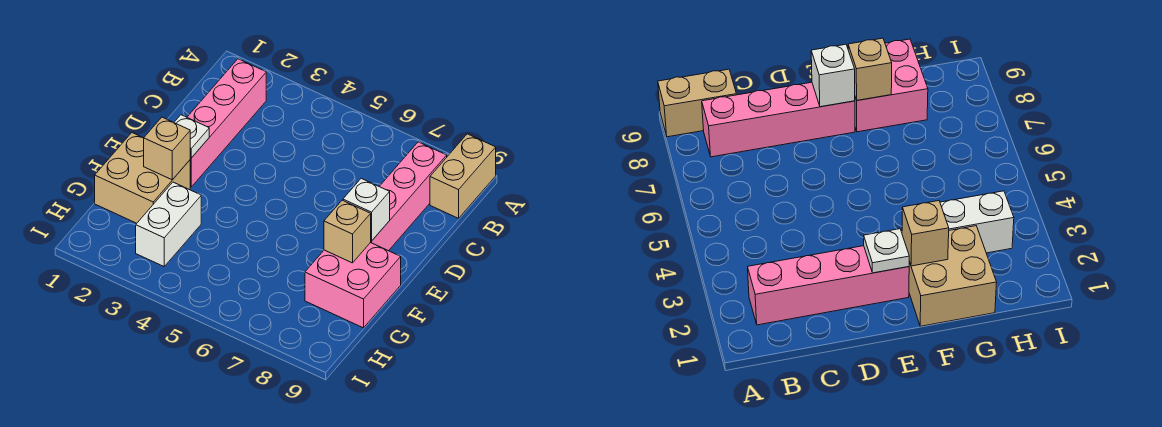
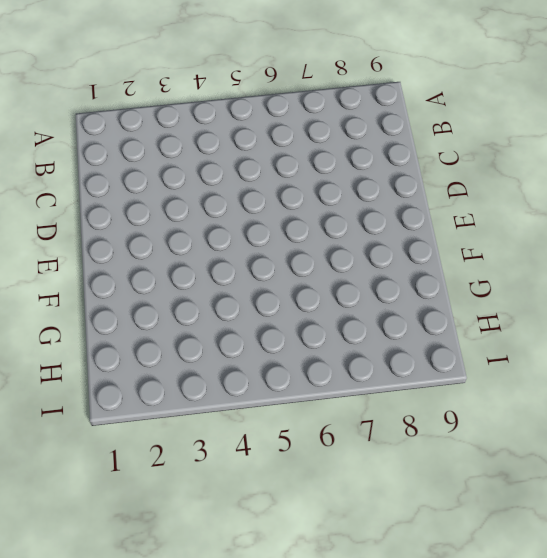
none -> tan 1x2 brick [430,134,496,218]
none -> pink 1x4 brick [187,59,266,187]

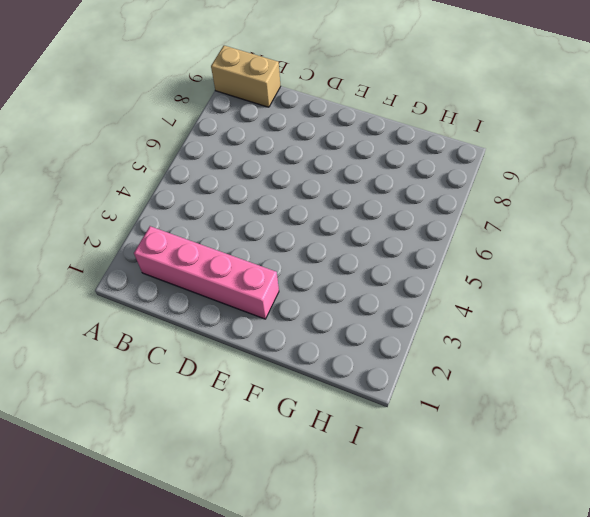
none -> pink 1x4 brick [371,142,447,251]
none -> tan 2x2 brick [95,133,190,223]

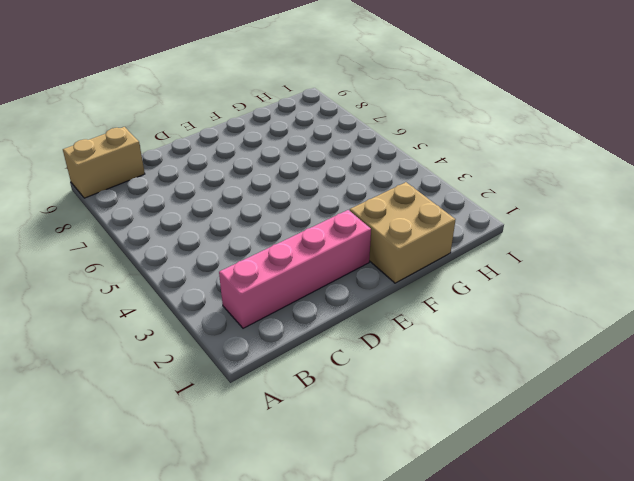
none -> pink 1x4 brick [371,142,447,251]
none -> pink 2x2 brick [305,242,401,328]

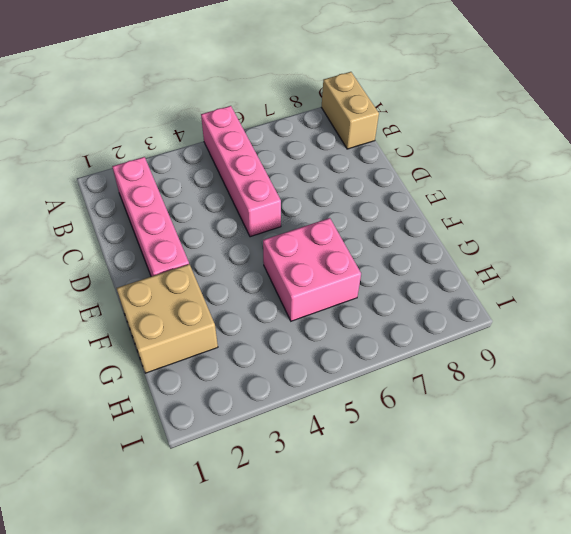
pink 1x4 brick [201,106,281,237] -> pink 1x4 brick moved to [371,142,447,251]
pink 2x2 brick [263,218,361,321] -> pink 2x2 brick moved to [305,242,401,328]
none -> white 1x2 brick [136,182,201,266]
none -> white 1x1 plate [174,115,209,158]

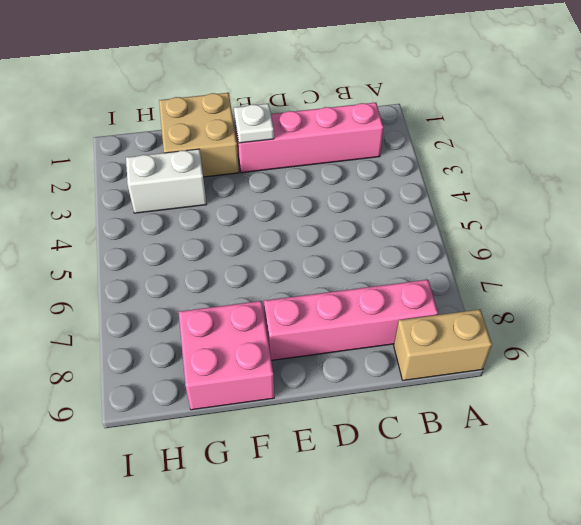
none -> white 1x1 brick [343,178,390,241]
none -> tan 1x1 brick [144,117,190,180]

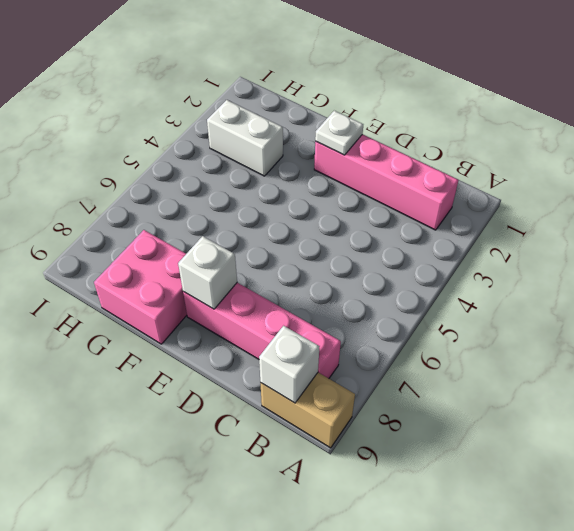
white 1x1 brick [259,326,320,403] -> none
none -> tan 2x2 brick [95,133,190,223]
none -> tan 1x1 brick [144,117,190,180]

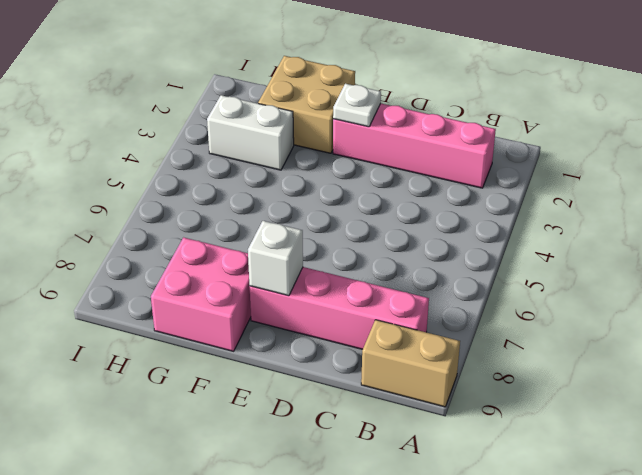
none -> tan 1x1 brick [144,117,190,180]
none -> tan 1x1 brick [324,200,371,263]

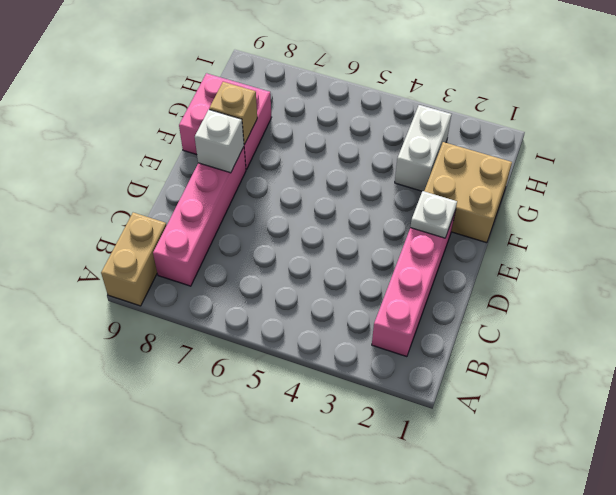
none -> tan 1x1 brick [144,117,190,180]

